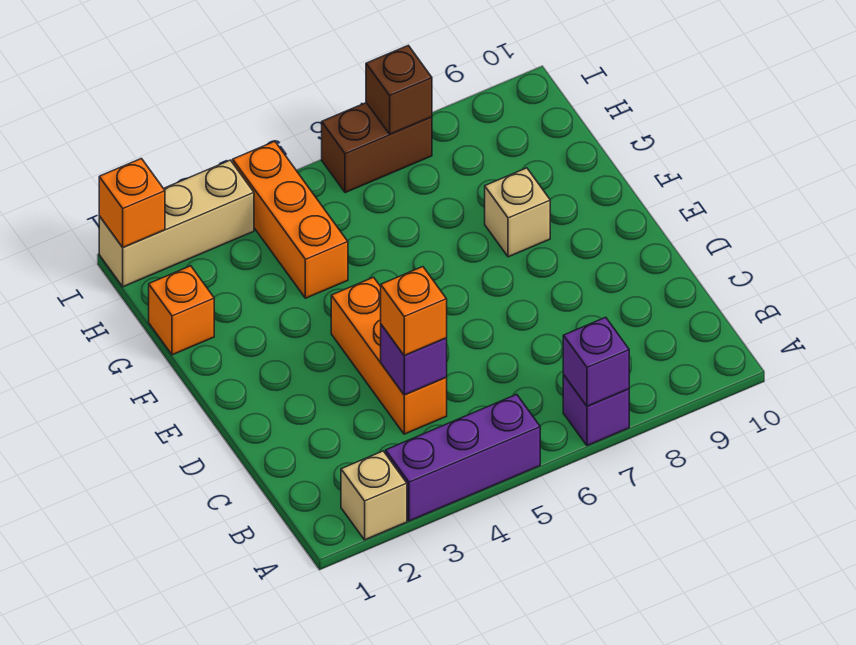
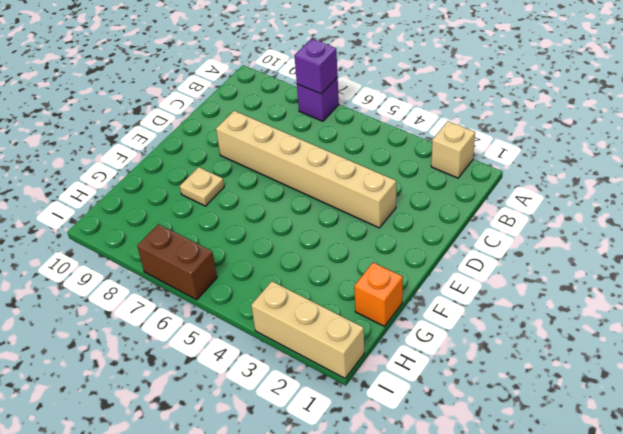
tan 1x6 brick [216,111,396,228] -> orange 1x3 brick [331,277,447,434]
tan 1x1 plate [180,167,224,206] -> tan 1x1 brick [485,168,550,257]
none -> purple 1x3 brick [386,394,540,521]
none -> orange 1x3 brick [233,141,348,298]
none -> purple 1x1 brick [381,325,447,395]

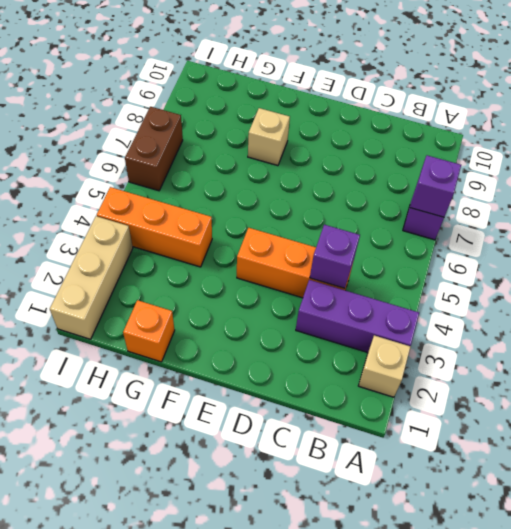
purple 1x3 brick [296,280,419,353] -> purple 1x3 brick turned to [386,394,540,521]
none -> orange 1x1 brick [99,159,165,247]
none -> brown 1x1 brick [366,45,432,134]
none -> orange 1x1 brick [381,267,447,356]

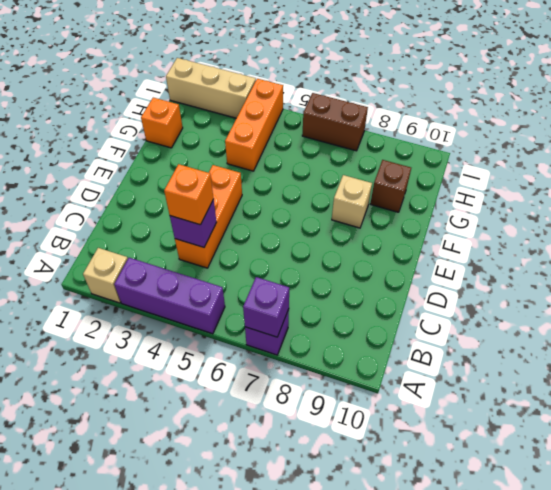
brown 1x1 brick [370,160,411,212] -> brown 1x1 brick moved to [366,45,432,134]
none -> orange 1x1 brick [99,159,165,247]

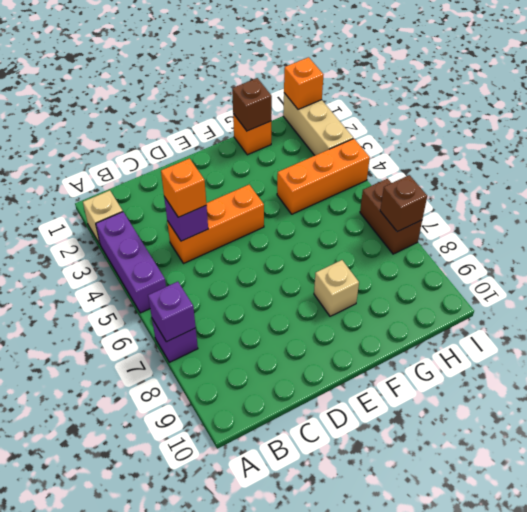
brown 1x1 brick [232,78,272,131] -> none

